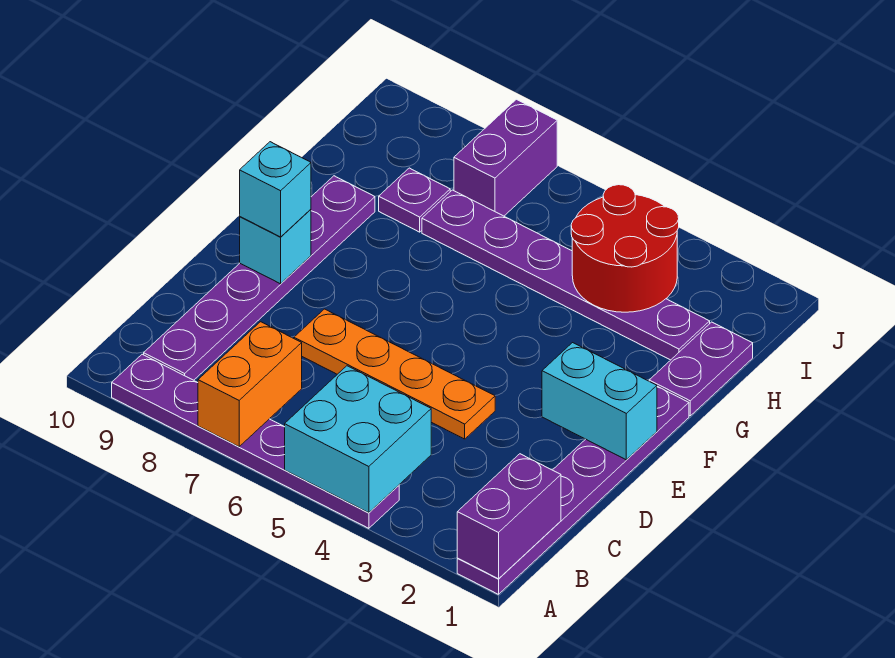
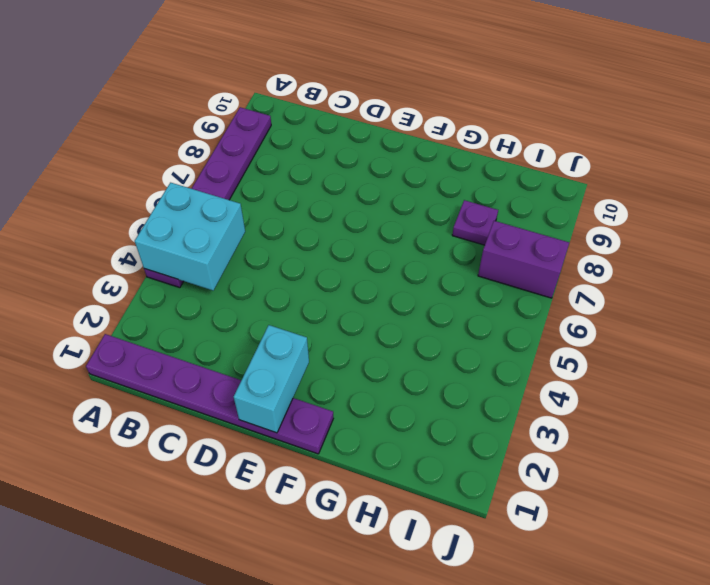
none -> purple 1x6 plate [144,176,375,380]
none -> orange 1x4 plate [294,309,495,439]
none -> purple 1x2 plate [649,322,753,416]

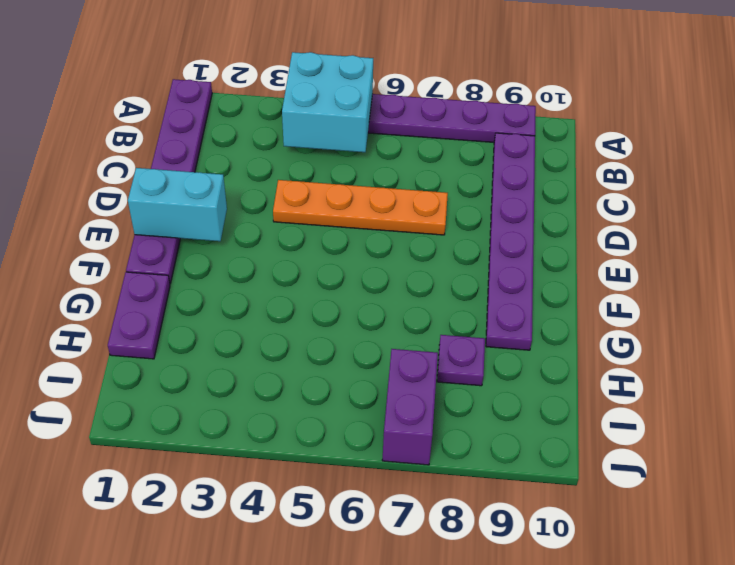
none -> purple 1x6 plate [422,190,710,360]
none -> purple 1x2 brick [457,454,561,579]
none -> orange 1x2 brick [198,322,302,447]

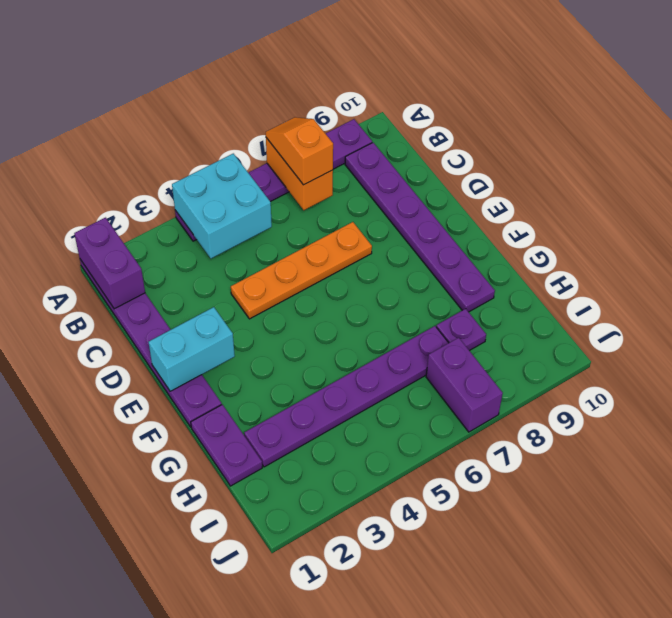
orange 1x2 slope [266,117,333,185] -> none
none -> cyan 1x1 brick [240,209,311,284]
none -> red 2x2 round brick [571,185,679,312]
none -> cyan 1x1 brick [240,142,311,237]

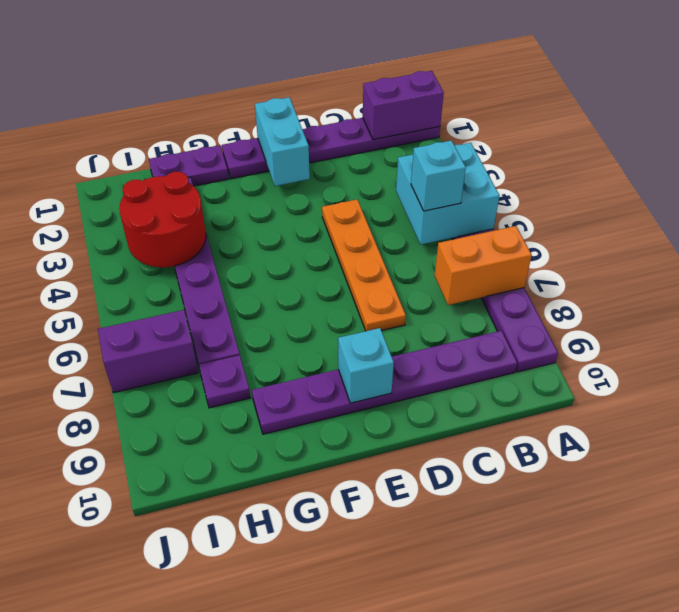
cyan 1x1 brick [411,141,466,211] -> cyan 1x1 brick moved to [240,142,311,237]

